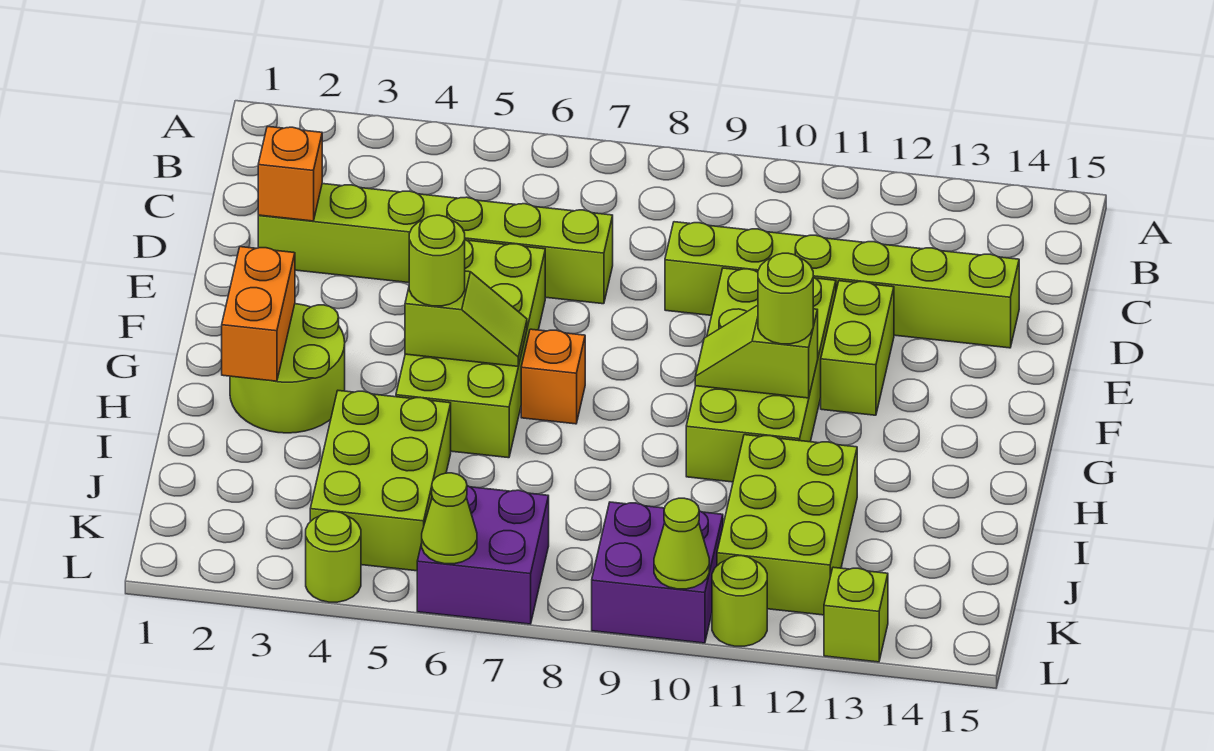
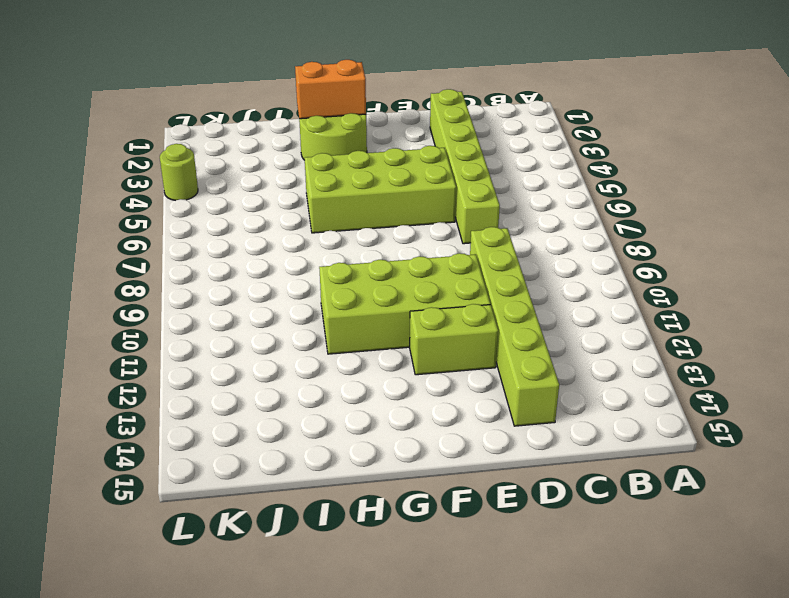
none -> orange 1x1 brick [521,329,585,424]
none -> lime 2x3 brick [310,391,451,571]
none -> lime 2x3 brick [717,435,857,615]

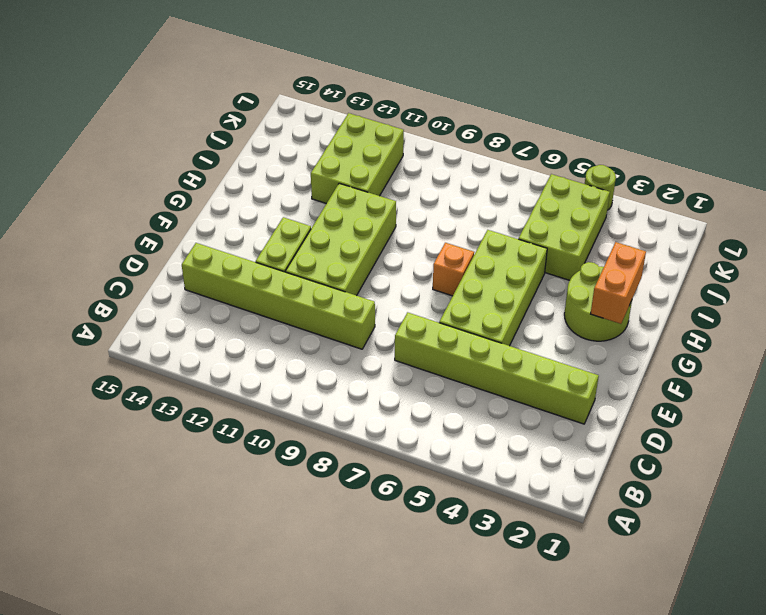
none -> purple 2x2 brick [417,486,549,624]
none -> purple 2x2 brick [592,502,723,643]
none -> lime 1x1 round brick [712,556,767,646]

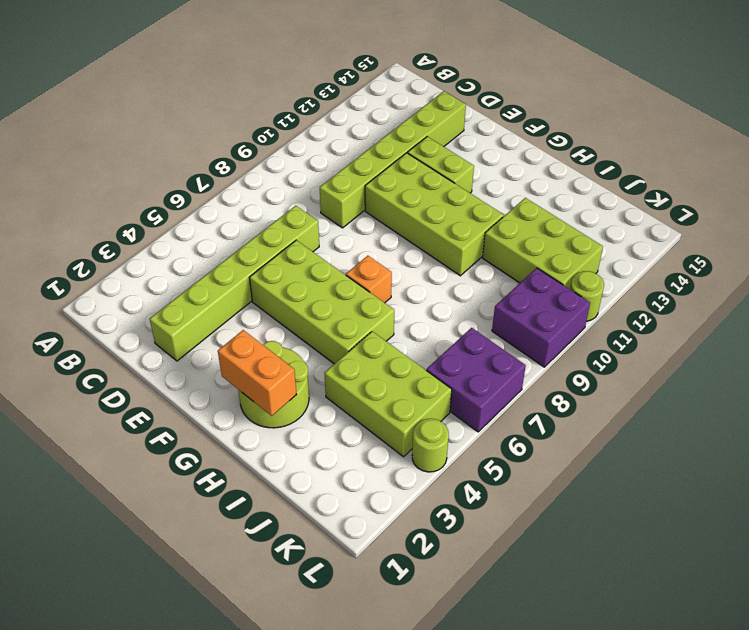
none -> lime 1x1 brick [824,567,888,662]
none -> orange 1x1 brick [258,126,322,221]
none -> lime 1x2 slope [405,271,527,366]

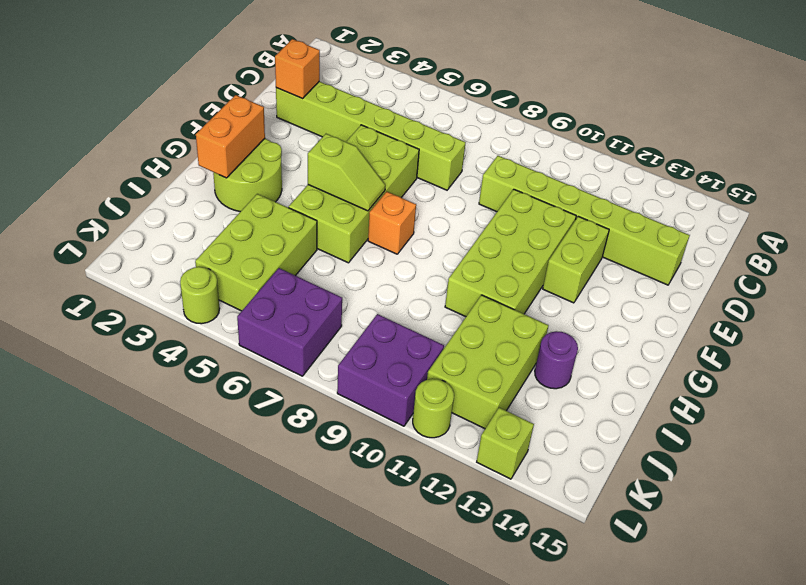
purple 1x1 round brick [535,331,578,389] -> none
none -> lime 1x2 slope [695,305,818,398]
none -> lime 1x1 cone [422,473,477,564]
none -> lime 1x1 cone [654,498,709,589]

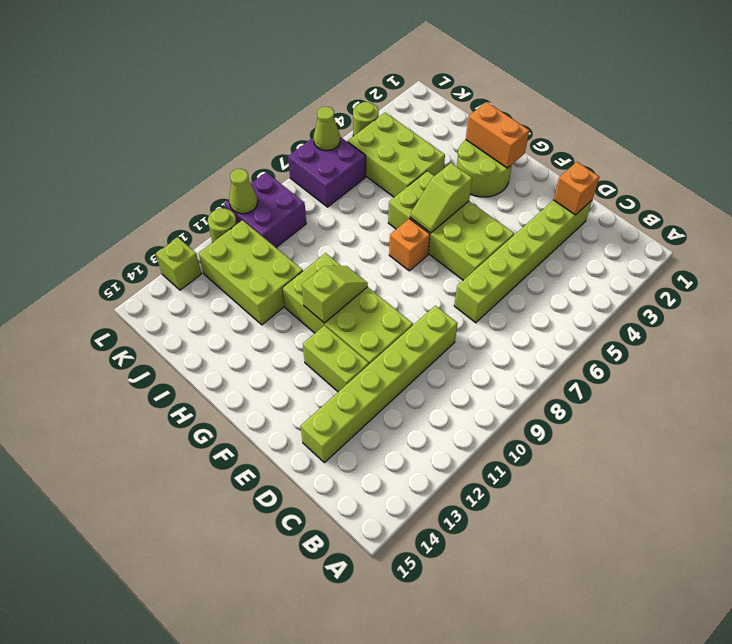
none -> lime 1x1 round brick [409,215,465,306]
none -> lime 1x1 round brick [758,253,813,344]

